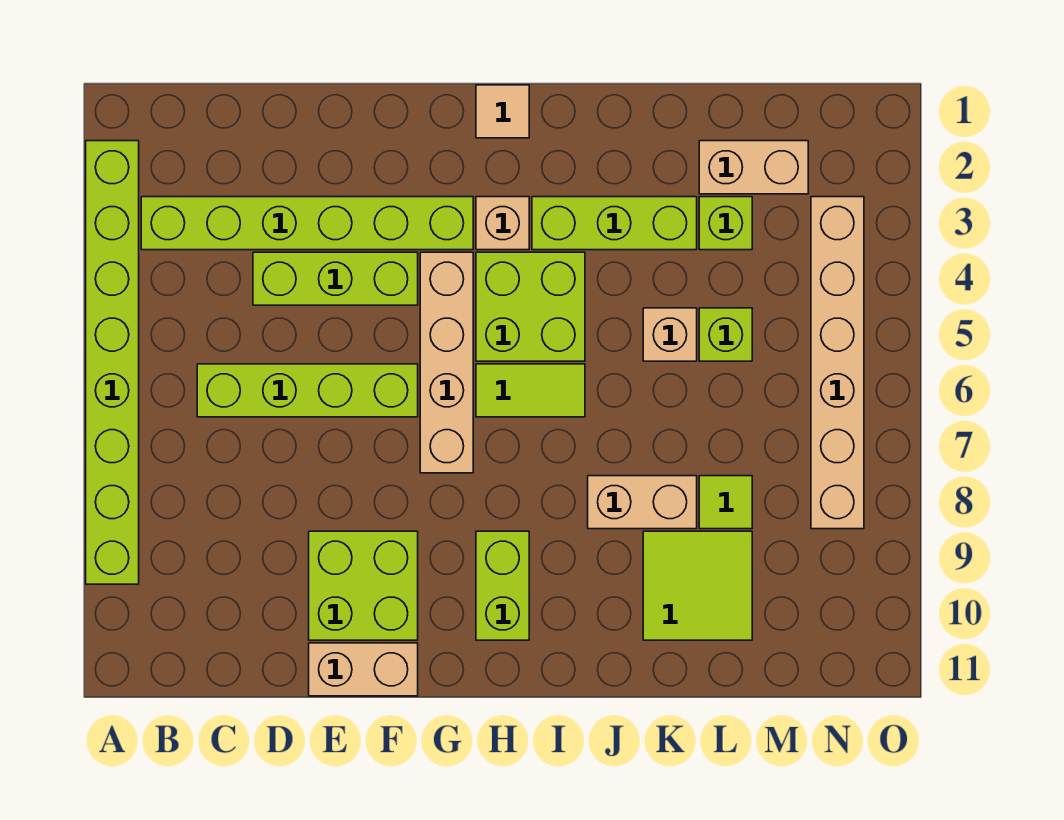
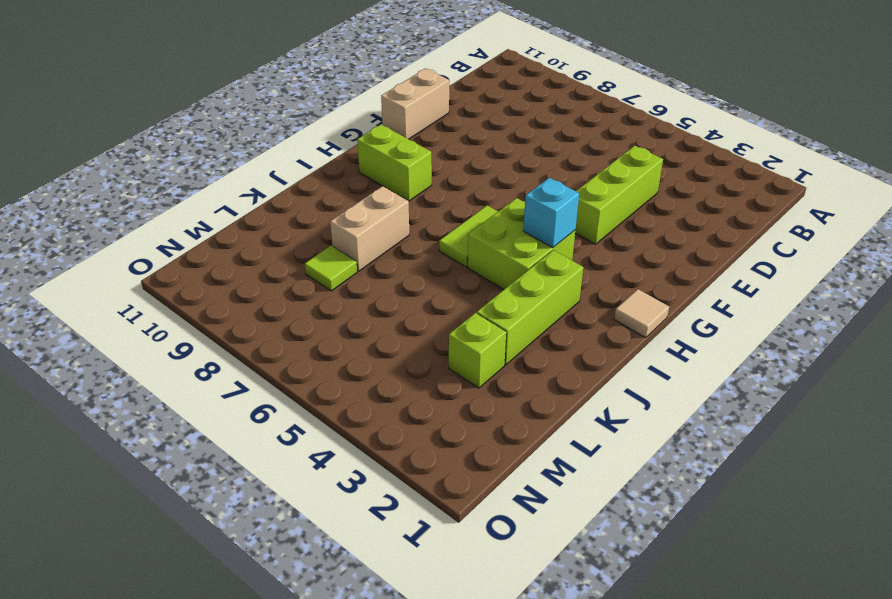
cyan 1x1 brick [523,178,579,248] -> none
none -> lime 1x8 brick [86,141,139,584]
none -> lime 1x6 brick [141,197,473,250]
none -> lime 1x4 brick [197,364,418,417]

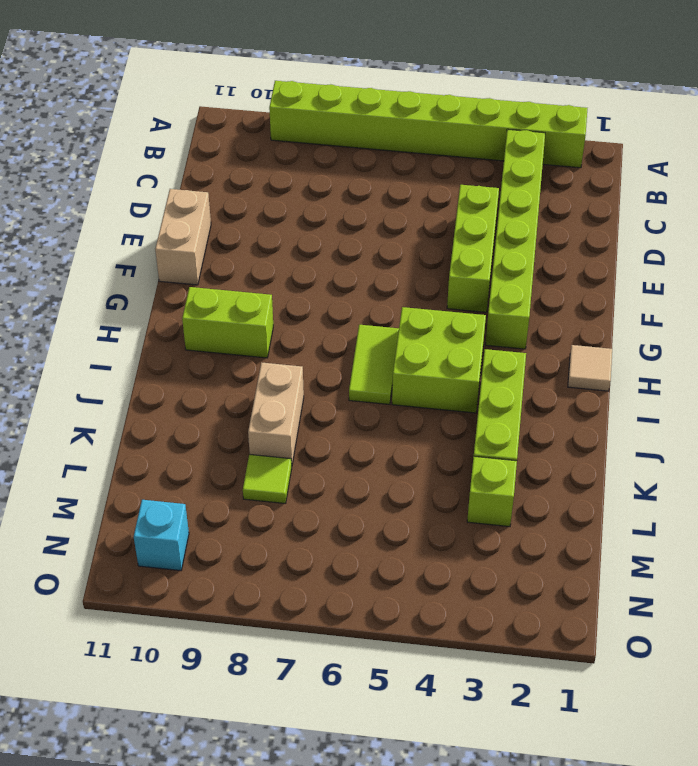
cyan 1x1 brick [134,500,189,571] -> none
none -> lime 1x4 brick [197,364,418,417]
none -> lime 2x2 brick [309,531,418,640]
none -> tan 1x4 brick [420,252,473,473]

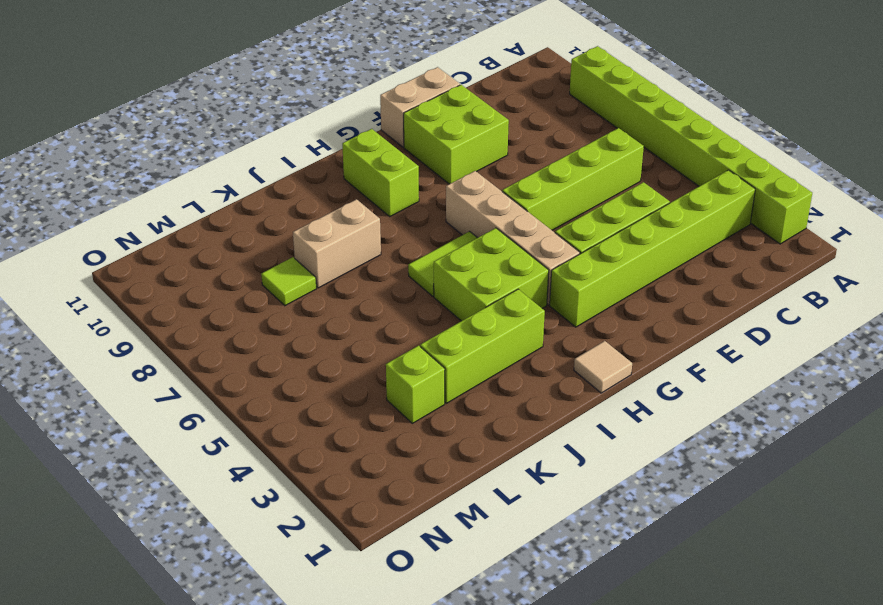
none -> tan 1x1 brick [476,197,529,250]
none -> tan 1x1 brick [643,308,697,361]
none -> lime 2x2 tile [643,531,752,640]

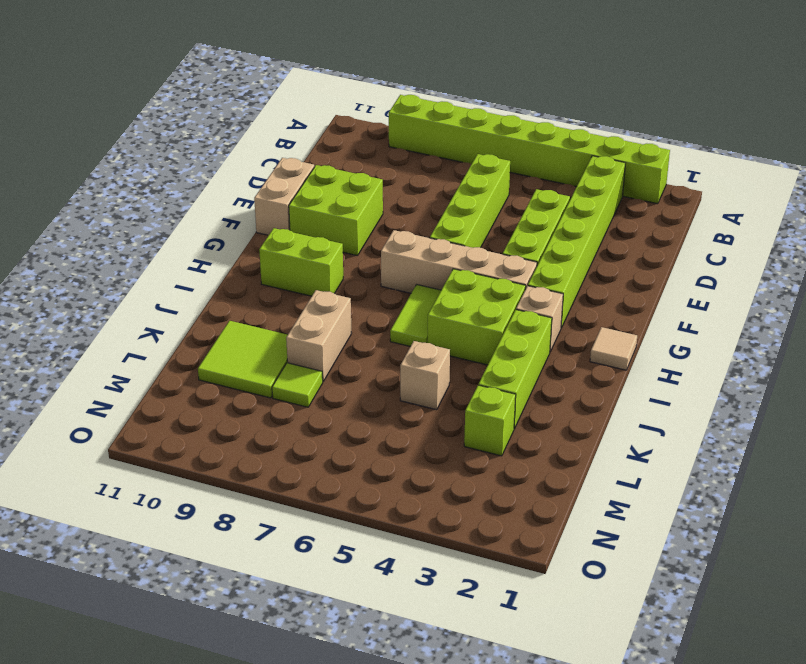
none -> tan 1x2 brick [699,141,808,194]
none -> lime 1x1 brick [699,308,752,361]
none -> tan 1x6 brick [811,197,864,529]

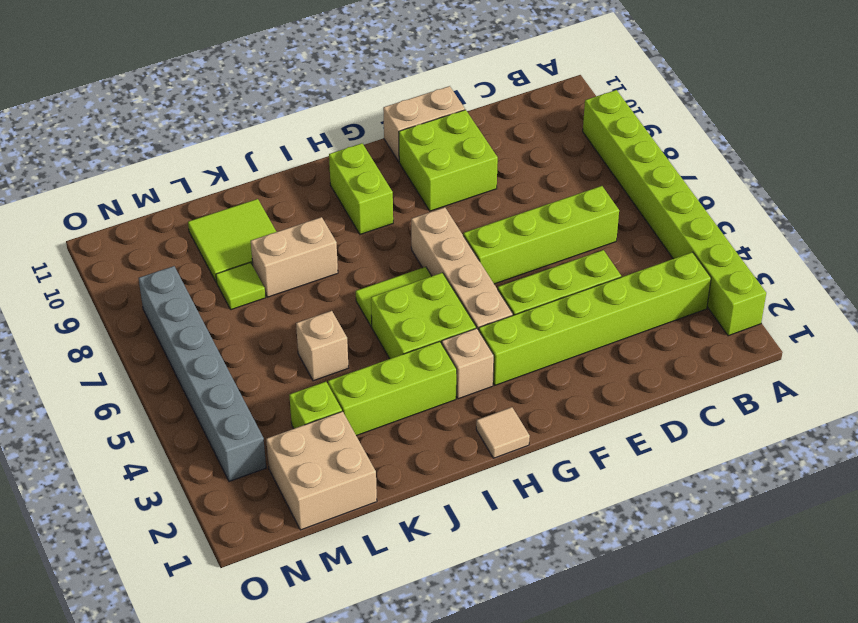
tan 2x2 brick [266,411,377,530] -> tan 1x2 brick [699,141,808,194]
grey 1x6 brick [139,266,266,481] -> tan 1x6 brick [811,197,864,529]
none -> lime 1x1 brick [699,308,752,361]

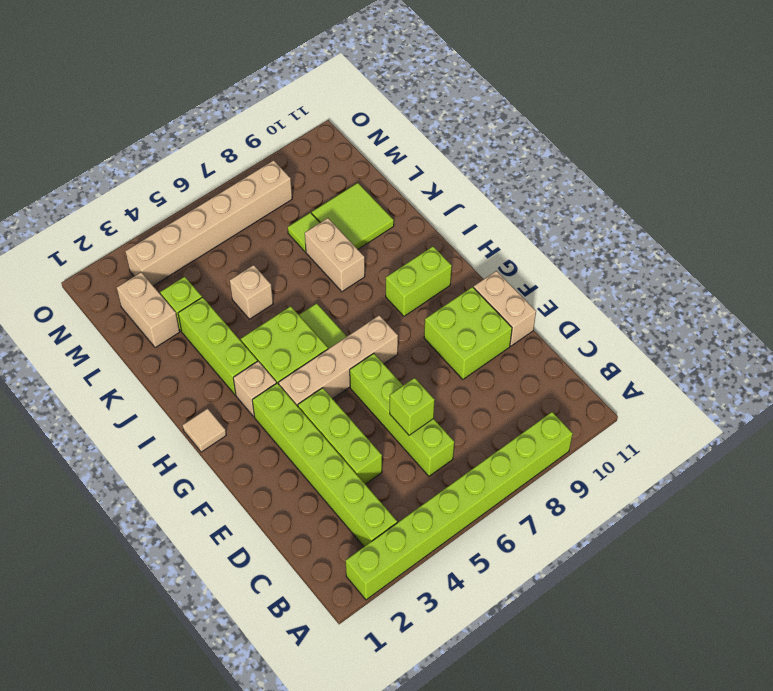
lime 1x1 brick [390,378,435,435] -> lime 1x1 brick moved to [699,308,752,361]

